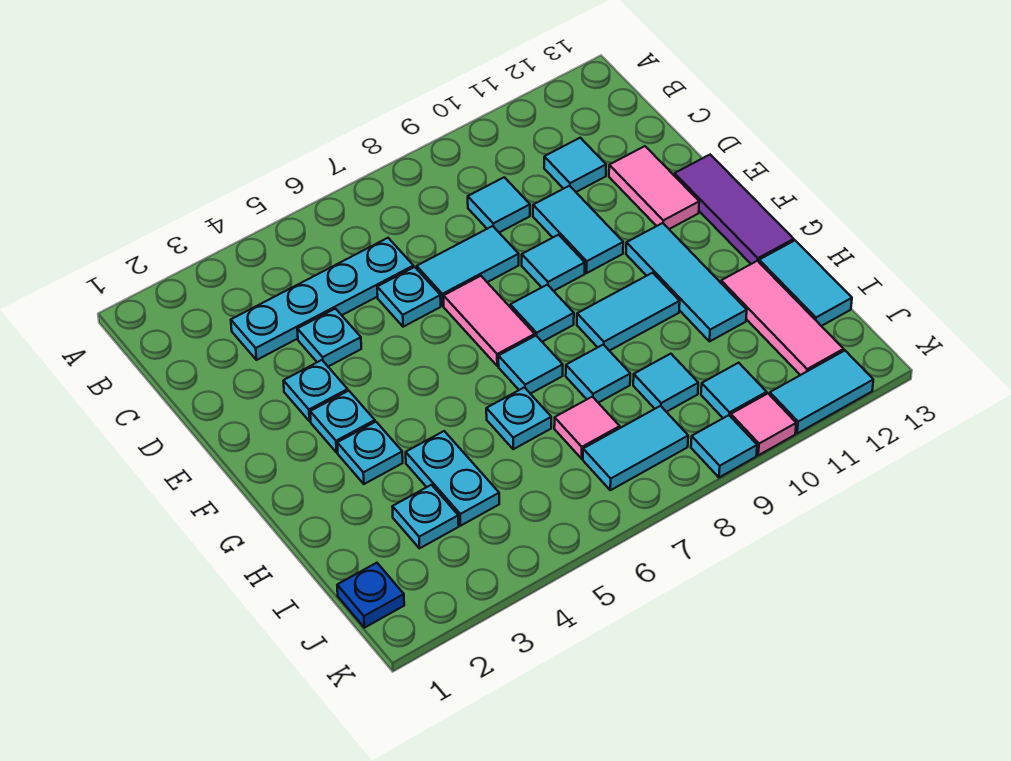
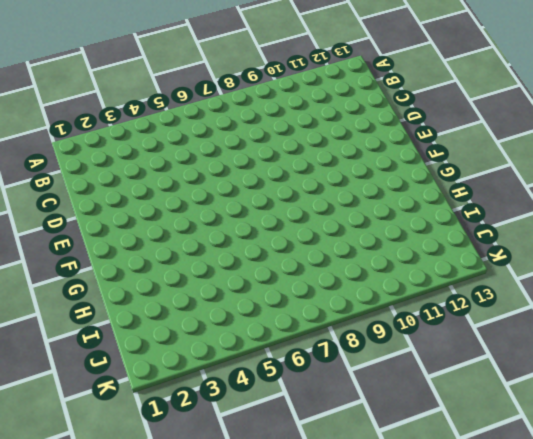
none -> cyan 1x4 plate [231,238,414,360]
none -> cyan 1x1 tile [468,177,530,232]
none -> cyan 1x1 tile [544,138,606,192]
none -> cyan 1x1 plate [297,309,361,367]

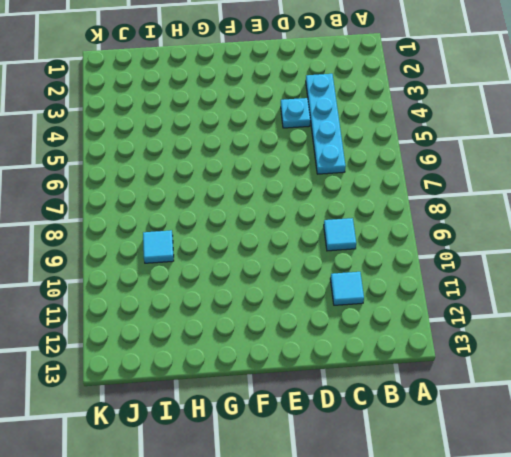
none -> cyan 1x1 plate [377,267,441,327]
none -> cyan 1x2 tile [417,226,519,306]
none -> cyan 1x2 tile [533,186,623,273]
none -> pink 1x2 tile [609,146,699,229]

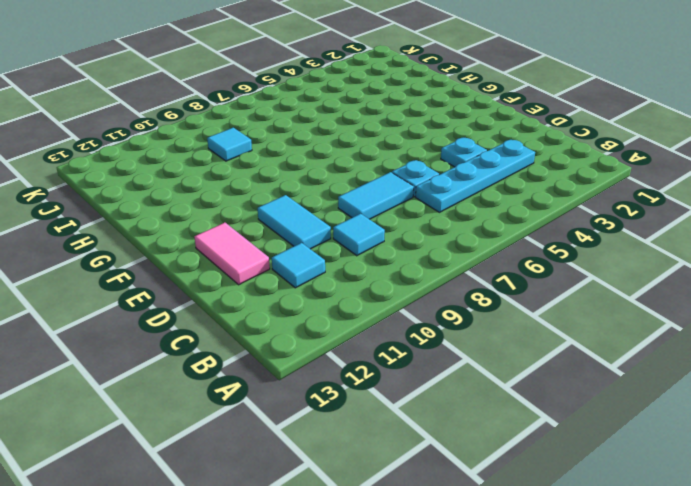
none -> cyan 1x1 plate [284,360,348,421]
none -> pink 1x2 tile [444,276,535,366]
none -> cyan 1x1 tile [522,235,585,291]
none -> purple 1x3 tile [674,155,794,264]

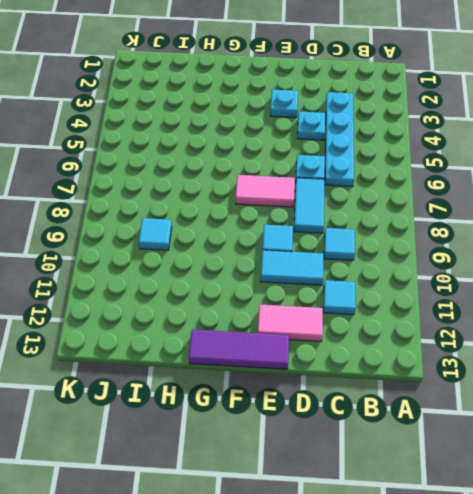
none -> cyan 1x1 plate [310,391,375,452]
none -> cyan 1x1 tile [510,285,574,342]
none -> cyan 1x3 tile [626,223,747,341]
none -> cyan 1x1 plate [337,422,403,484]

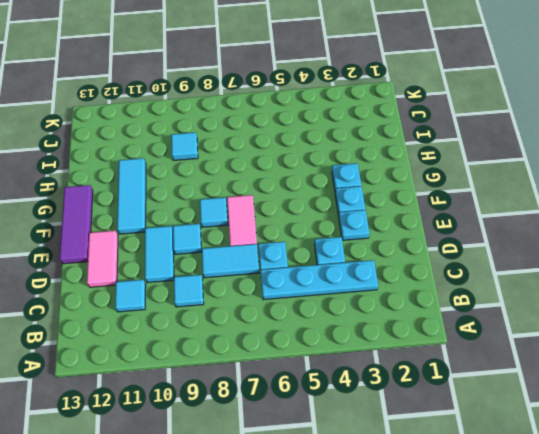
none -> cyan 1x1 tile [498,336,563,394]
none -> cyan 1x2 tile [577,273,680,351]
none -> cyan 1x2 plate [406,431,499,526]
none -> cyan 1x1 plate [486,387,551,449]

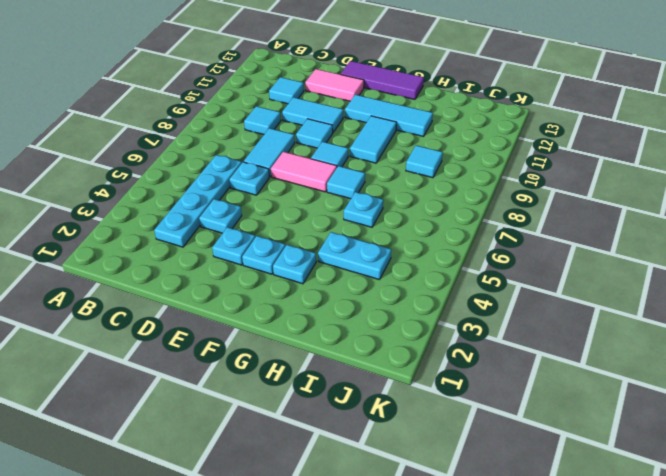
none -> cyan 1x1 tile [566,345,630,403]
none -> pink 1x3 tile [721,261,844,375]
none -> cyan 1x2 tile [759,241,852,326]
none -> cyan 1x1 plate [392,485,459,548]

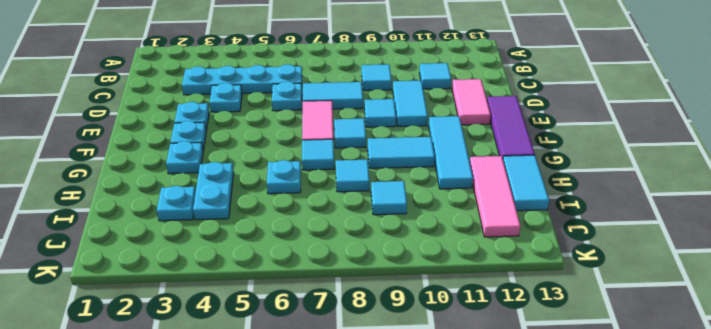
none -> pink 1x1 tile [554,397,620,459]
none -> blue 1x1 plate [337,563,404,628]
none -> cyan 1x2 tile [583,406,688,490]
none -> cyan 1x1 tile [701,363,767,418]

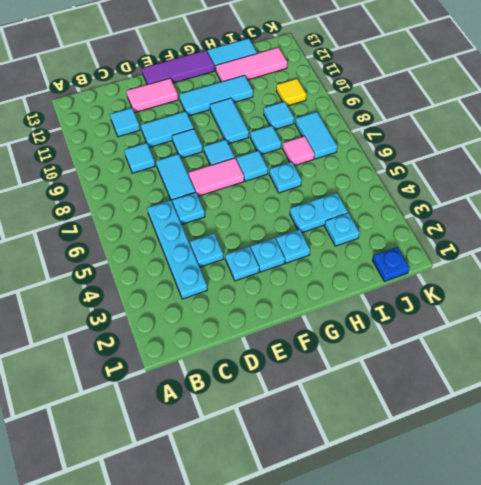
yellow 1x1 tile [276,79,307,106] -> cyan 1x1 tile [701,363,767,418]
none -> cyan 1x1 tile [691,415,757,477]
none -> pink 1x1 tile [731,394,796,455]
none -> cyan 1x2 tile [770,351,873,433]

